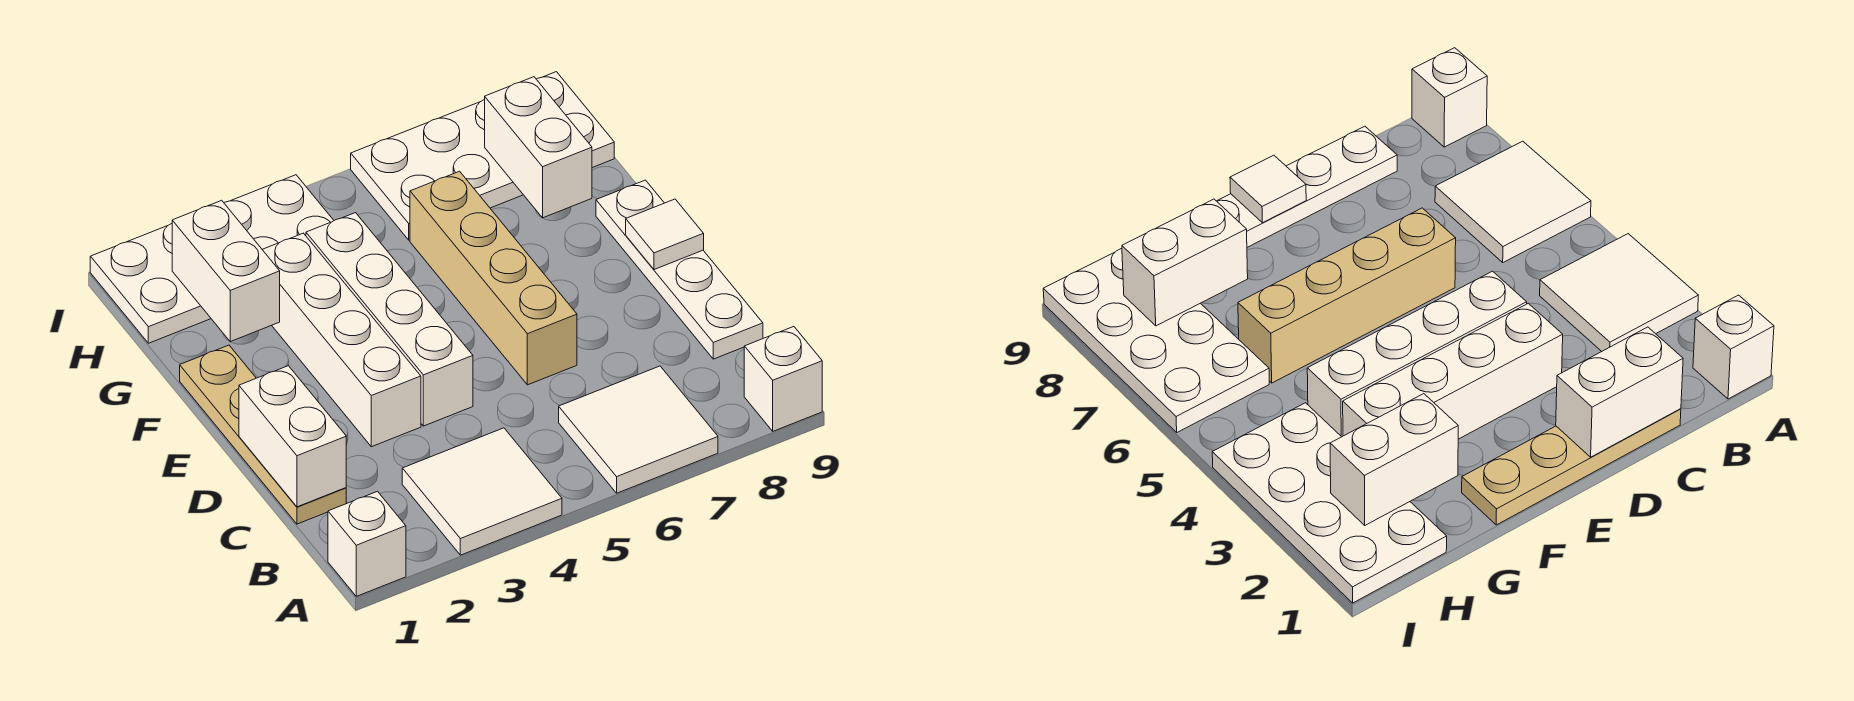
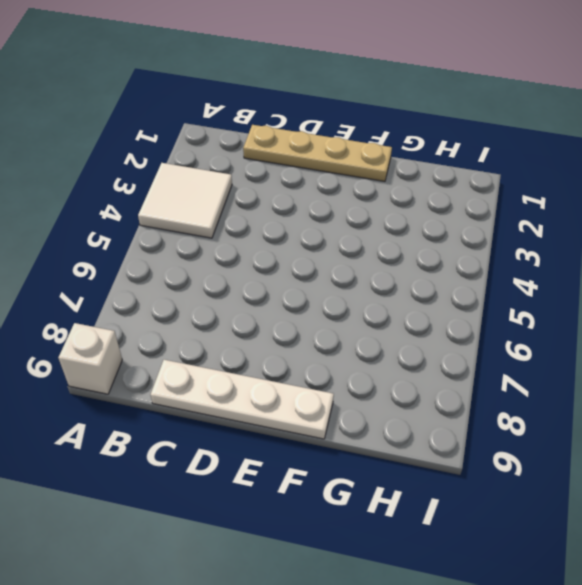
none -> white 1x1 brick [328,491,406,596]
none -> white 2x2 tile [559,366,718,493]
none -> white 1x4 brick [262,233,421,447]

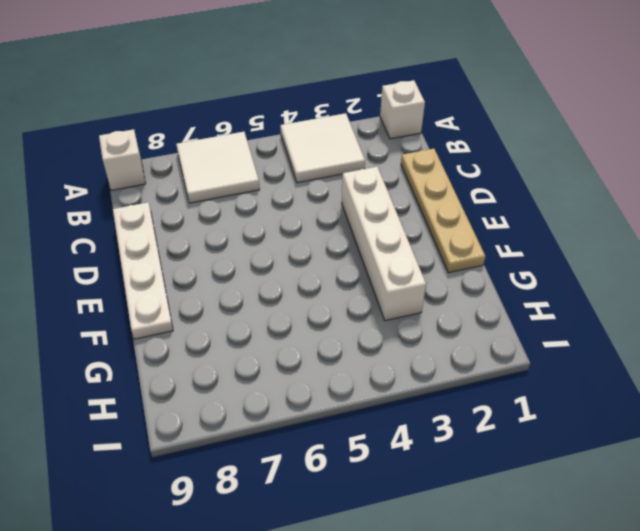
none -> white 1x4 brick [306,213,473,426]
none -> tan 1x4 brick [410,171,577,385]
none -> white 2x4 plate [90,175,334,343]

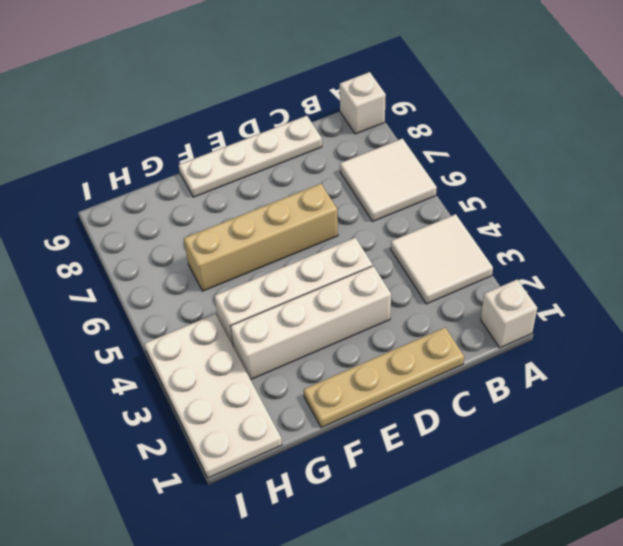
none -> white 2x4 plate [351,72,614,240]
none -> white 1x2 brick [239,366,346,507]
none -> white 1x1 tile [626,199,704,270]

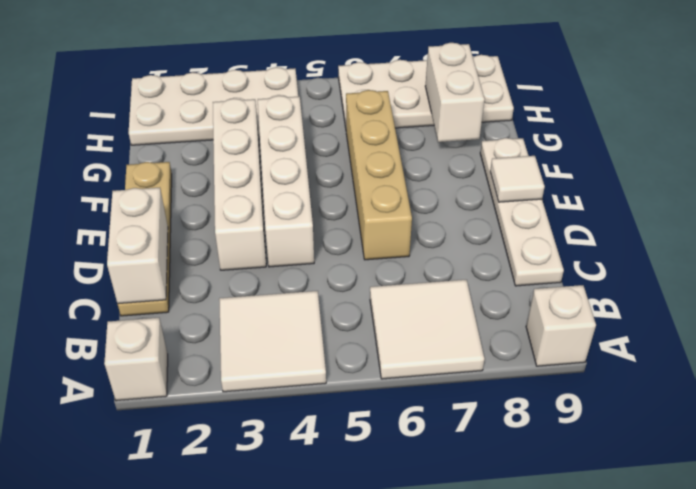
none -> white 1x2 brick [172,200,280,342]

